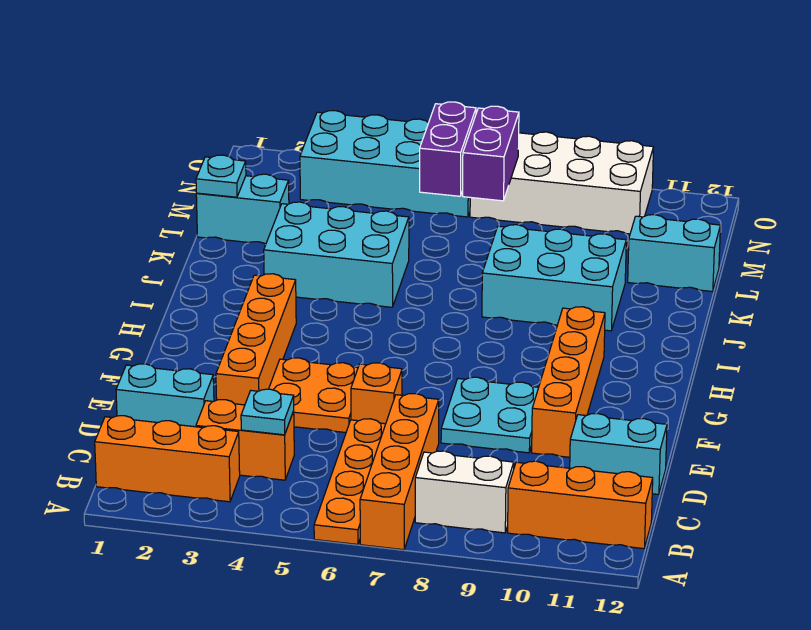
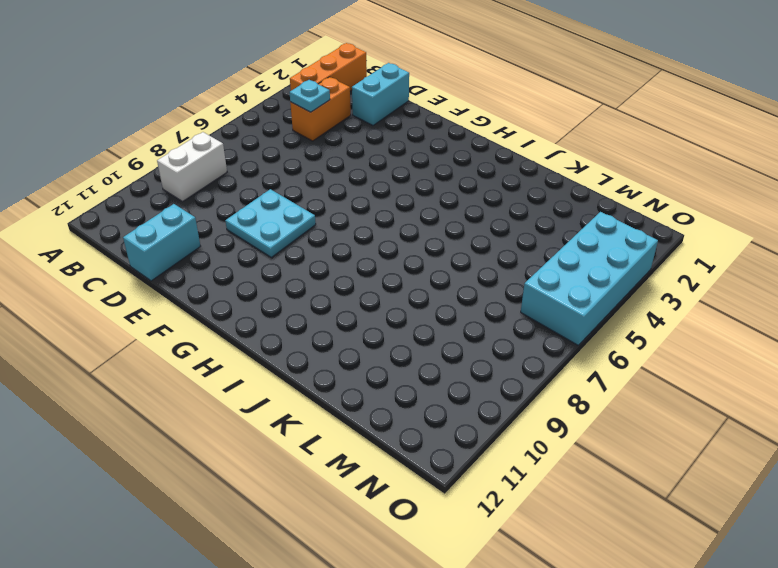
none -> orange 1x4 plate [314,419,385,544]
none -> orange 1x4 brick [360,394,439,550]
none -> orange 1x3 brick [508,461,653,549]

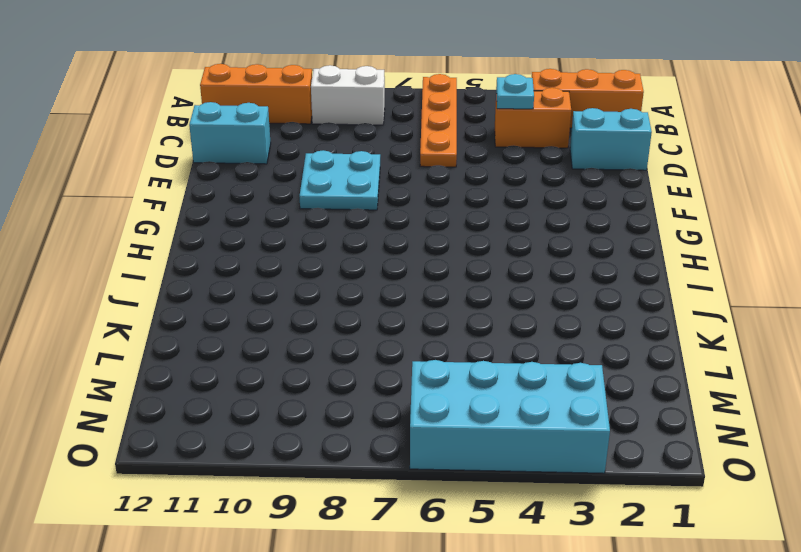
none -> orange 1x4 brick [360,394,439,550]
none -> orange 1x4 brick [216,274,296,405]
none -> orange 2x2 plate [269,358,358,433]

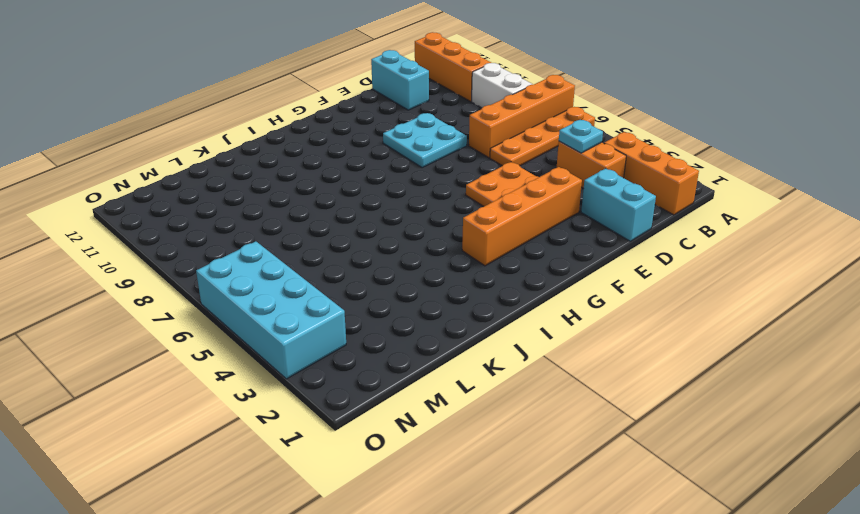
none -> orange 1x1 brick [351,363,402,424]
none -> orange 1x4 brick [532,307,605,457]
none -> cyan 2x3 brick [264,202,409,307]

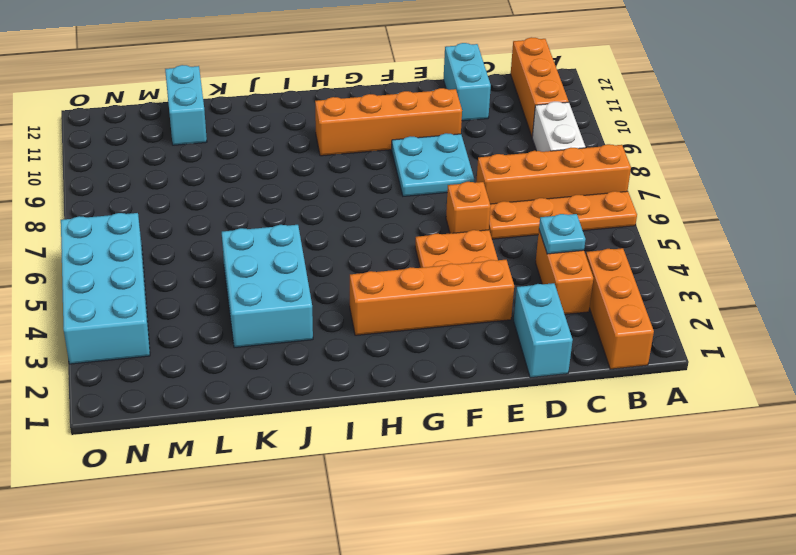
none -> cyan 2x3 brick [482,225,626,331]
none -> cyan 1x2 brick [196,174,289,244]
none -> white 2x4 brick [470,132,654,234]

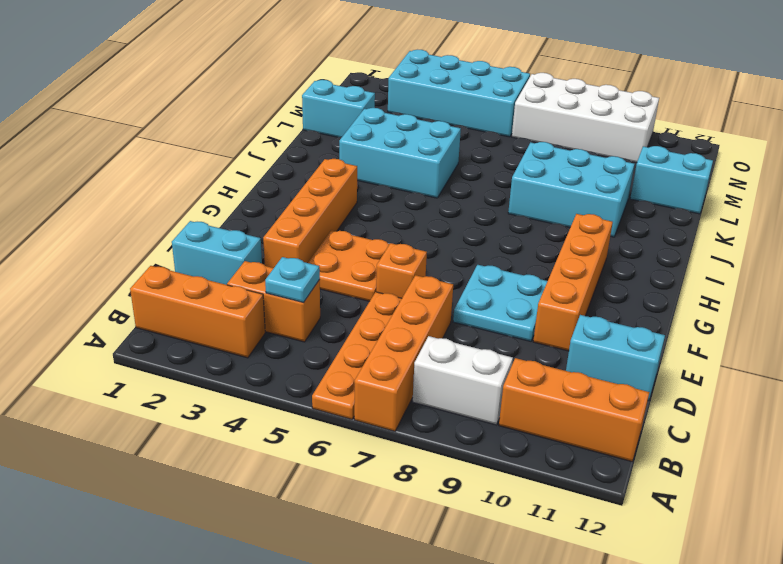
none -> cyan 1x1 plate [196,155,246,197]
none -> purple 1x2 brick [420,102,476,196]
none -> purple 1x2 brick [463,106,519,201]

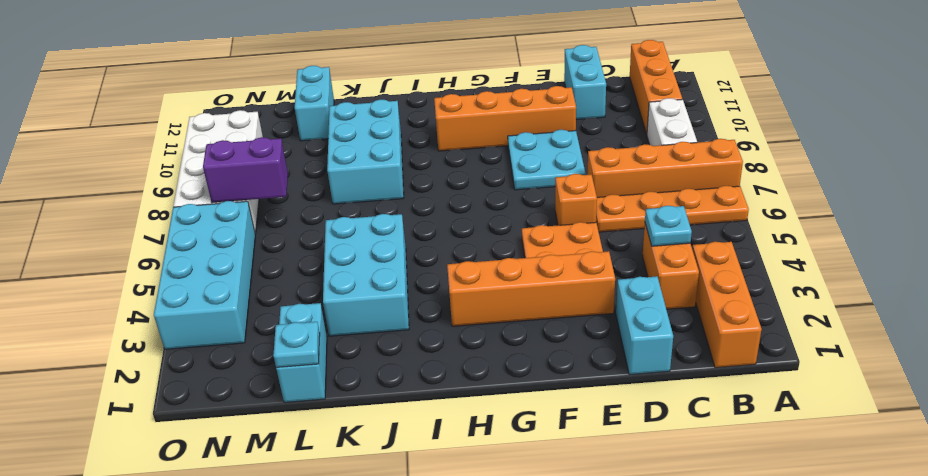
none -> purple 1x2 brick [420,102,476,196]

